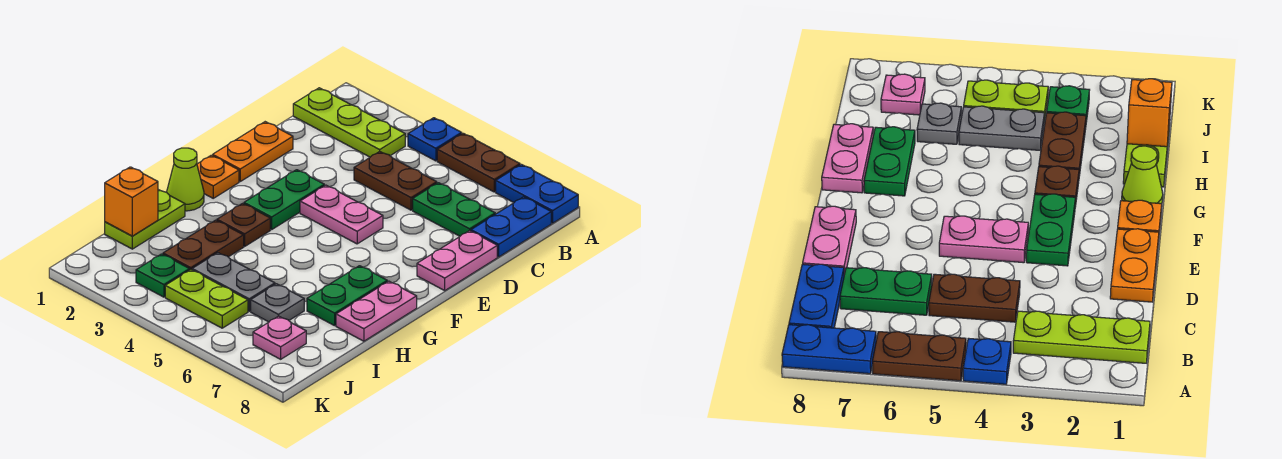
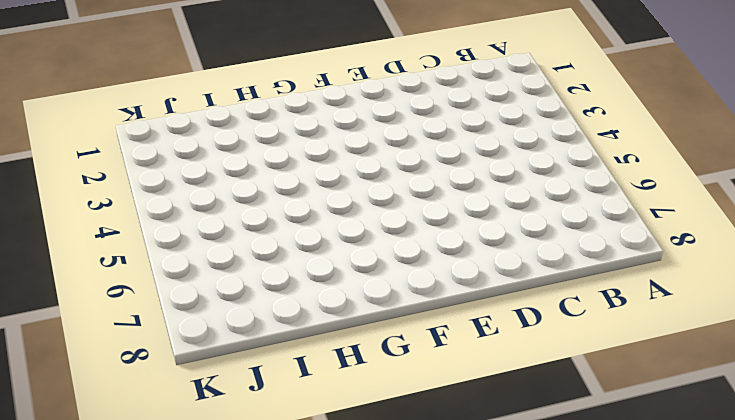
none -> blue 1x1 plate [408,118,462,161]
none -> brown 1x2 plate [437,133,520,192]
none -> blue 1x2 plate [496,164,578,223]

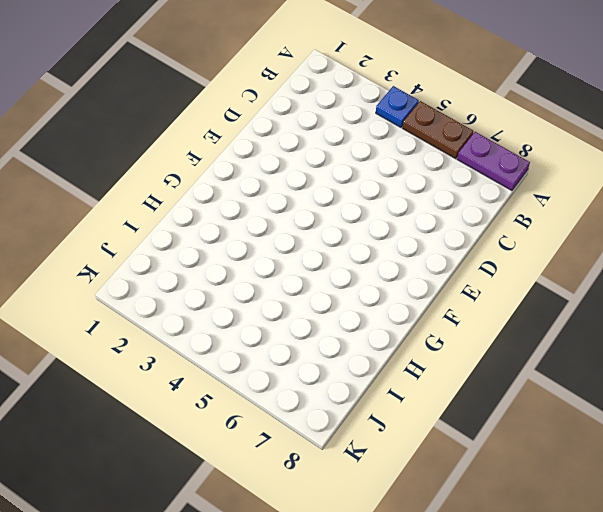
purple 1x2 plate [457,132,530,191] -> blue 1x2 plate [496,164,578,223]
none -> lime 1x3 plate [293,88,405,157]
none -> blue 1x2 plate [471,197,551,257]
none -> brown 1x2 plate [354,152,437,210]

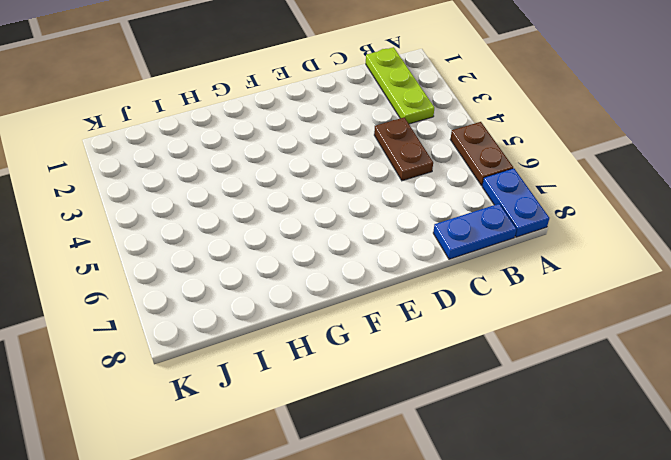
none -> blue 1x1 plate [408,118,462,161]
none -> green 1x2 plate [413,183,495,236]
none -> orange 1x2 plate [213,122,293,181]

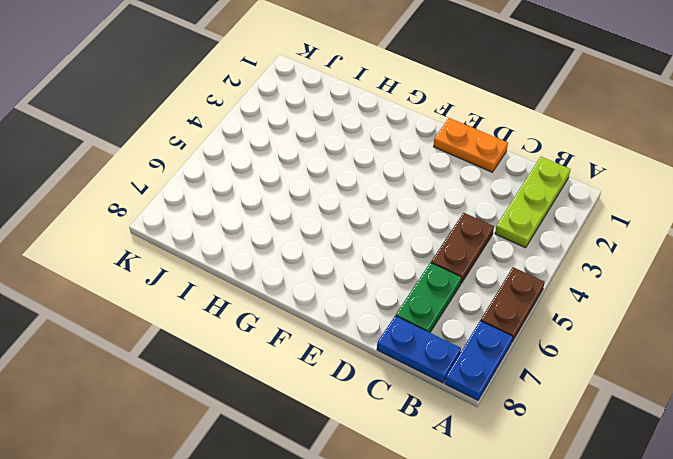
none -> blue 1x1 plate [408,118,462,161]
none -> pink 1x2 plate [417,231,497,290]
none -> green 1x2 plate [244,170,324,229]

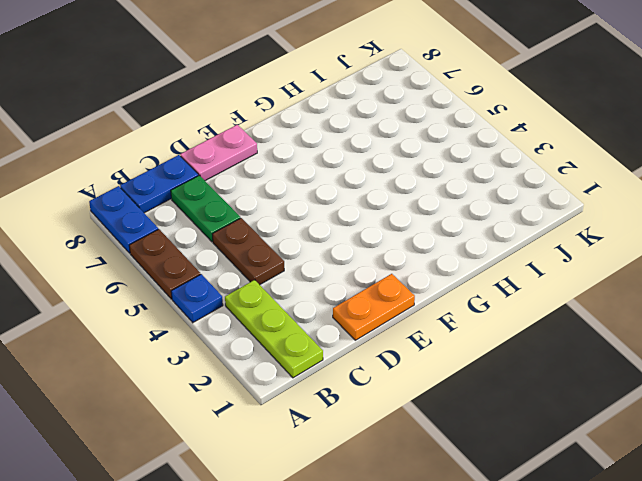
none -> green 1x2 plate [244,170,324,229]
none -> pink 1x2 plate [300,185,383,244]
none -> orange 1x1 plate [197,155,239,198]

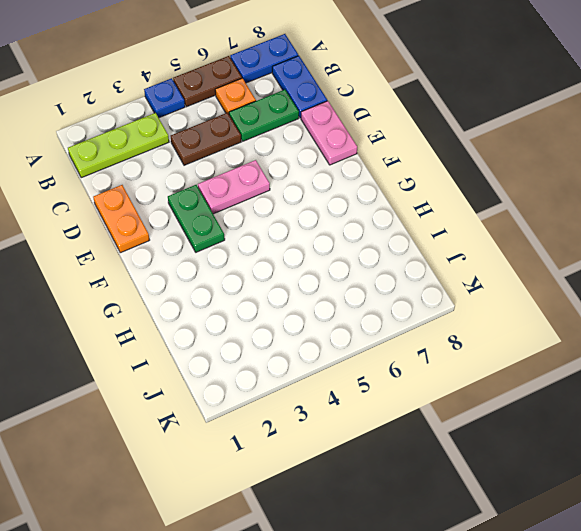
orange 1x1 plate [215,78,256,114] -> orange 1x1 plate moved to [197,155,239,198]
none -> lime 1x1 cone [167,148,204,211]
none -> brown 1x1 plate [217,203,270,246]
none -> green 1x2 plate [307,266,387,326]

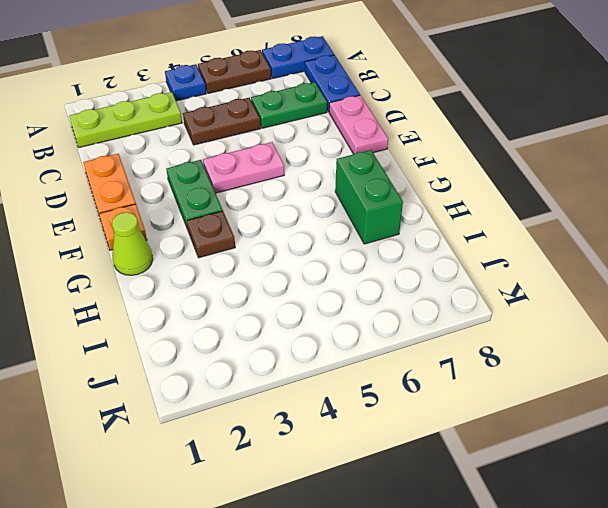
green 1x2 brick [335,150,403,244] -> green 1x2 plate [307,266,387,326]
none -> pink 1x2 plate [336,281,417,341]
none -> lime 1x2 plate [105,190,185,249]
none -> brown 1x2 plate [163,220,244,270]

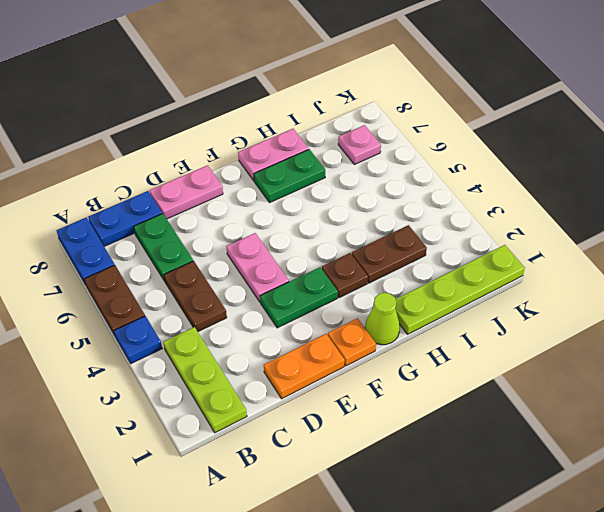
lime 1x4 plate [395,245,525,334] -> lime 1x2 plate [105,190,185,249]
none -> grey 1x2 plate [192,253,275,311]
none -> grey 1x1 plate [251,284,304,322]
none -> green 1x1 plate [136,254,190,297]

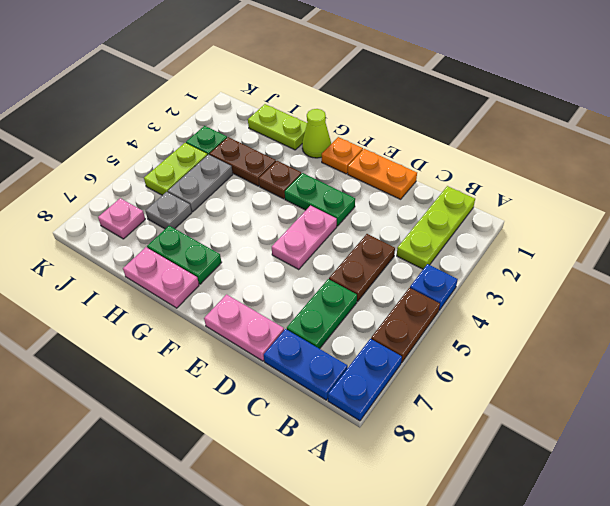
none -> orange 1x1 brick [105,167,158,236]

